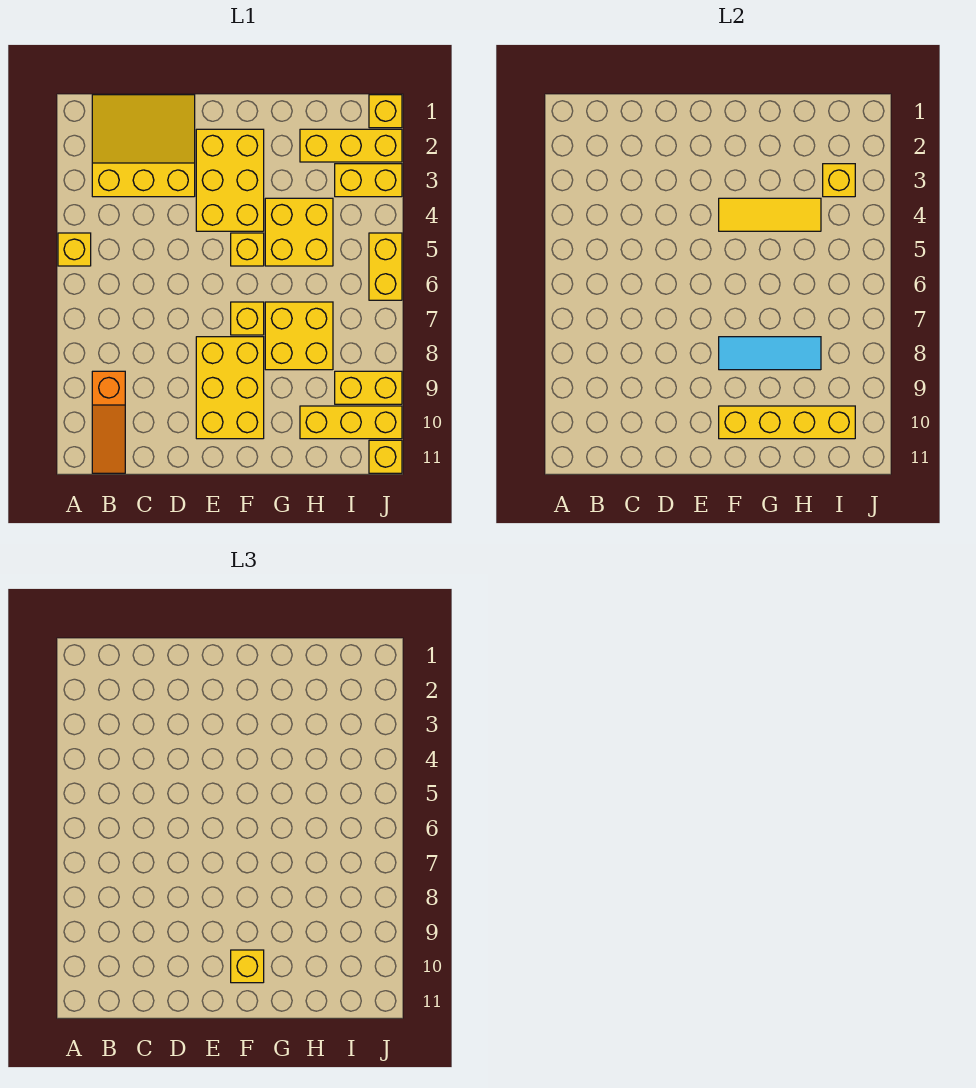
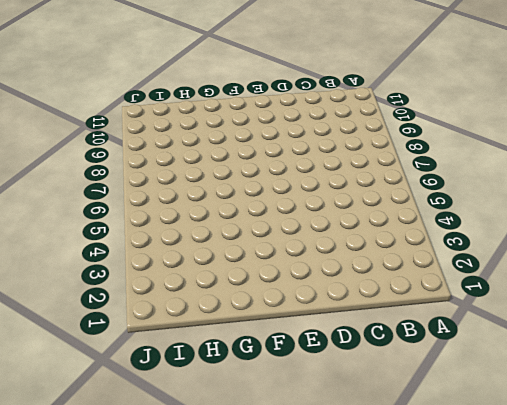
none -> yellow 1x1 brick [58,233,91,266]
none -> yellow 3x3 slope [92,95,195,197]
none -> orange 1x3 slope [92,371,125,473]

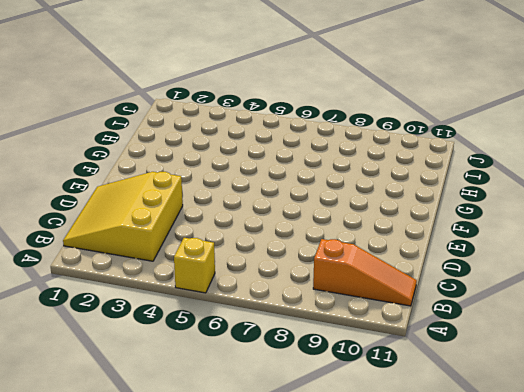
none -> yellow 2x3 brick [196,129,264,231]
none -> yellow 2x3 brick [196,337,264,439]
none -> yellow 1x1 brick [231,233,264,266]

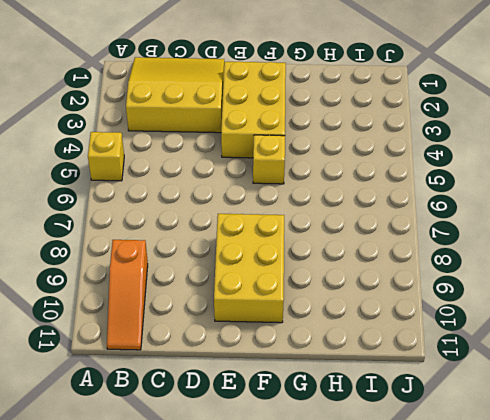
none -> yellow 1x1 brick [231,302,264,335]
none -> yellow 2x2 brick [265,198,333,266]
none -> yellow 2x2 brick [265,302,333,370]

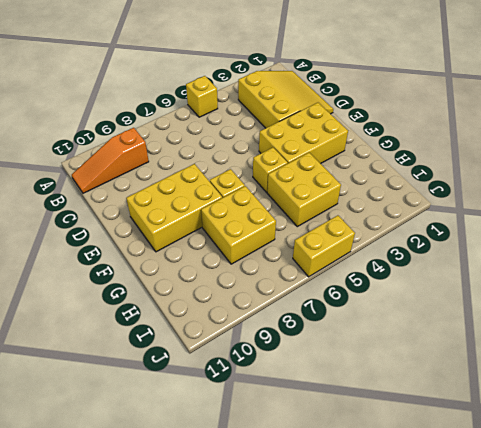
none -> yellow 1x3 brick [300,129,402,162]
none -> yellow 1x3 brick [300,406,402,439]
none -> yellow 1x2 brick [335,164,402,197]

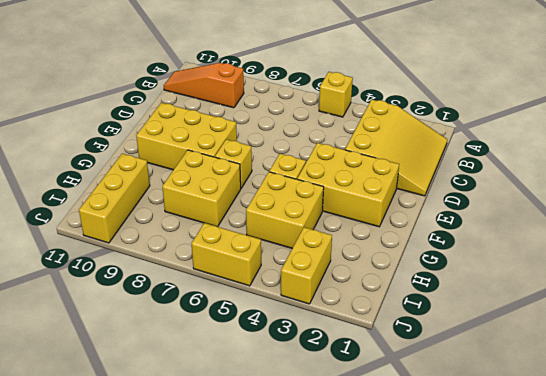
none -> yellow 1x3 brick [300,129,402,162]
none -> yellow 1x2 brick [335,371,402,404]
none -> yellow 1x1 brick [369,95,402,128]

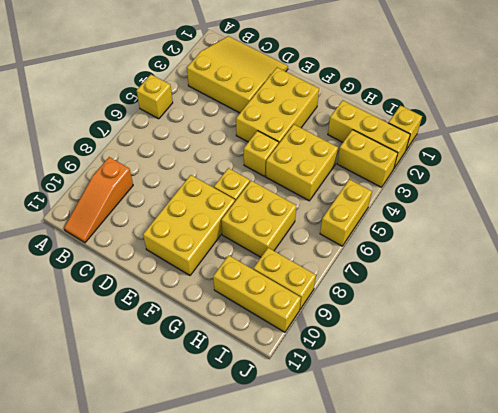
none -> yellow 1x1 brick [369,440,402,473]
none -> yellow 1x3 tile [719,198,821,231]
none -> cyan 1x3 tile [719,337,821,370]

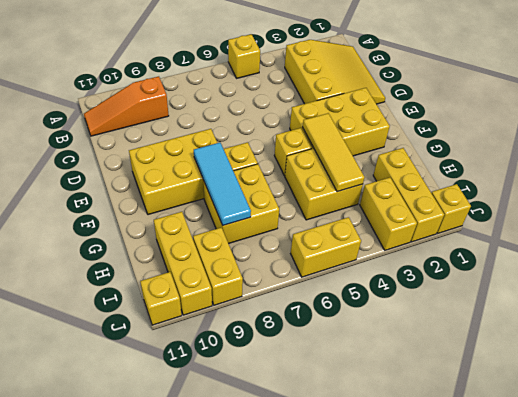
none -> yellow 1x4 brick [719,406,855,439]
none -> yellow 1x1 brick [823,164,855,197]
none -> yellow 1x1 brick [231,950,264,983]

